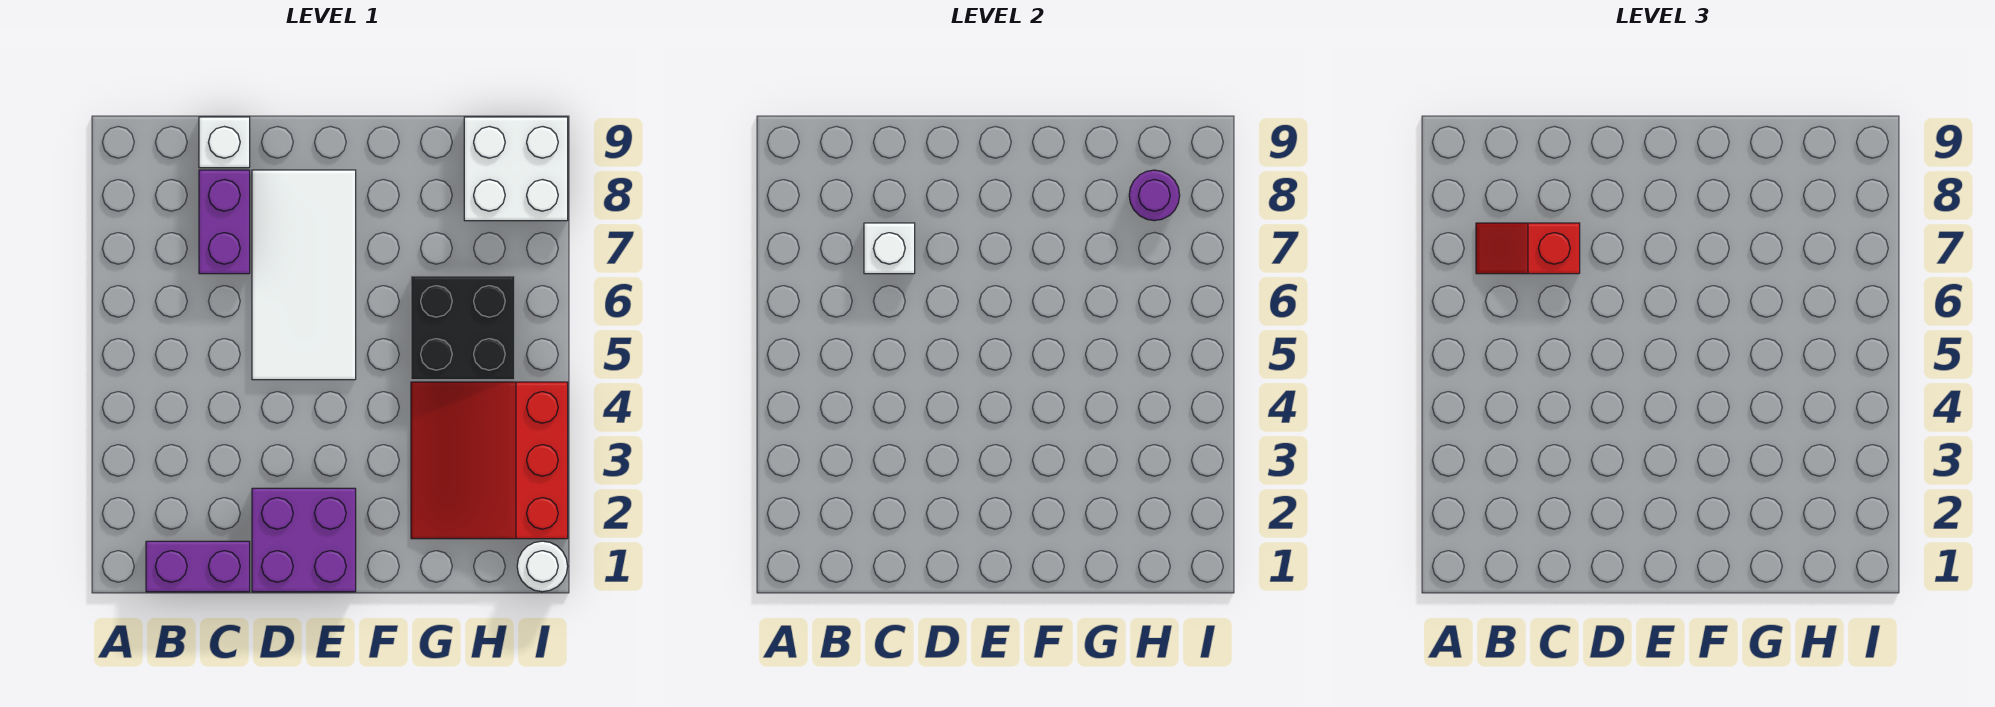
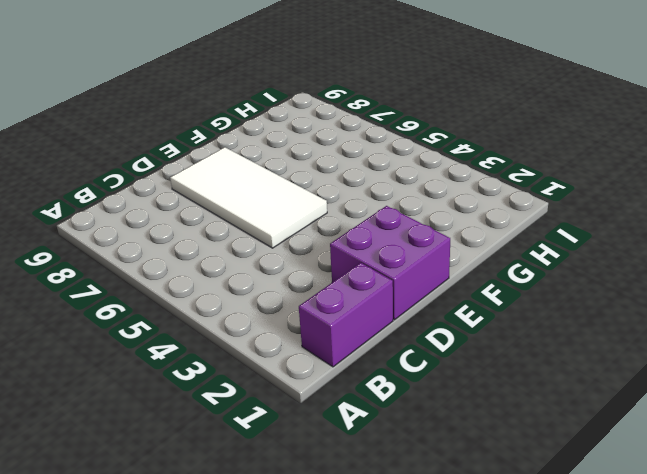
none -> purple 1x2 brick [199,170,250,274]
none -> white 1x1 brick [199,117,250,168]
none -> red 3x3 slope [411,382,568,539]

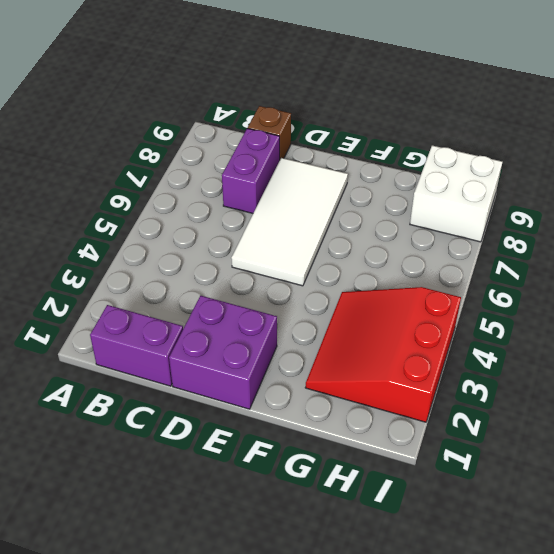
brown 1x1 brick [248,106,291,159] -> white 1x1 brick [199,117,250,168]
none -> black 2x2 brick [411,276,515,380]
none -> white 1x1 round brick [517,541,568,592]
none -> white 1x1 brick [864,223,915,274]

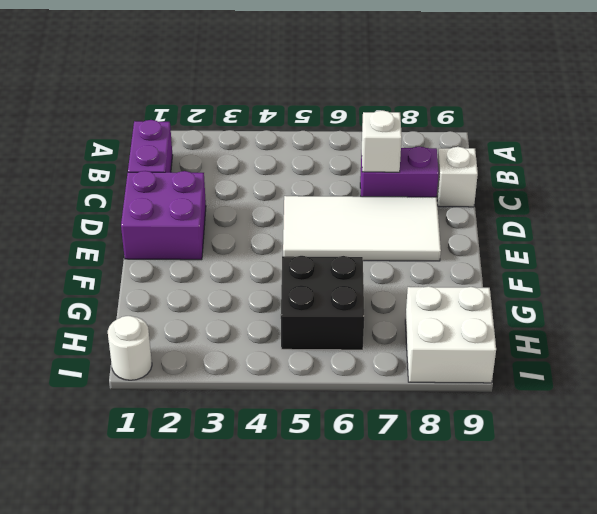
none -> red 3x3 slope [411,382,568,539]
none -> purple 1x1 round brick [1129,170,1180,221]
none -> red 1x2 slope [1476,223,1580,274]

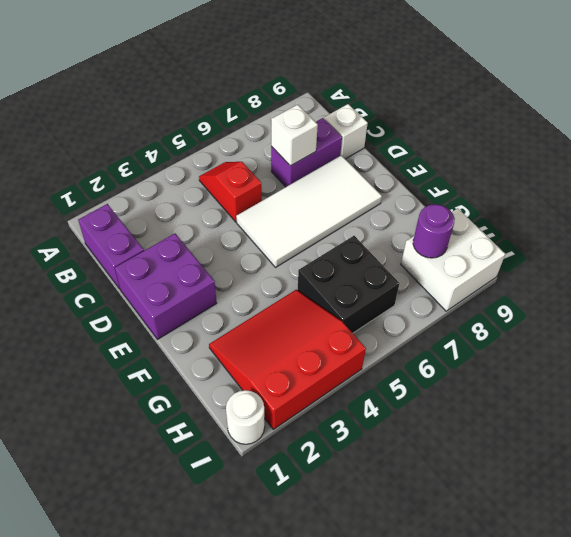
red 1x2 slope [199,162,262,222] -> red 1x2 slope moved to [1476,223,1580,274]

